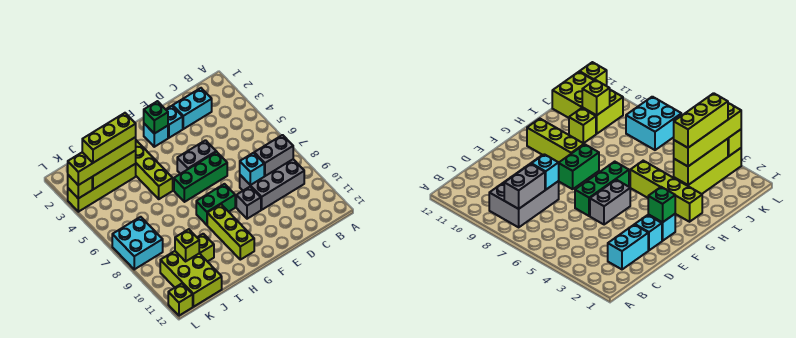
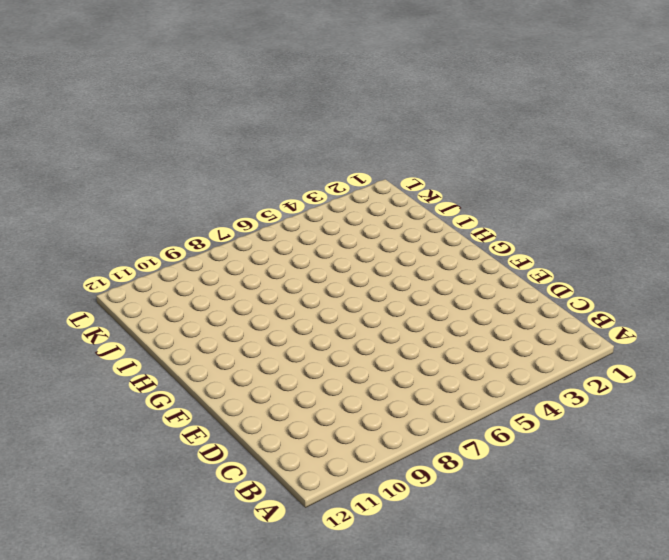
none -> grey 2x3 brick [240,159,304,210]
none -> cyan 1x2 brick [173,88,212,129]
none -> cyan 1x1 brick [166,106,183,138]

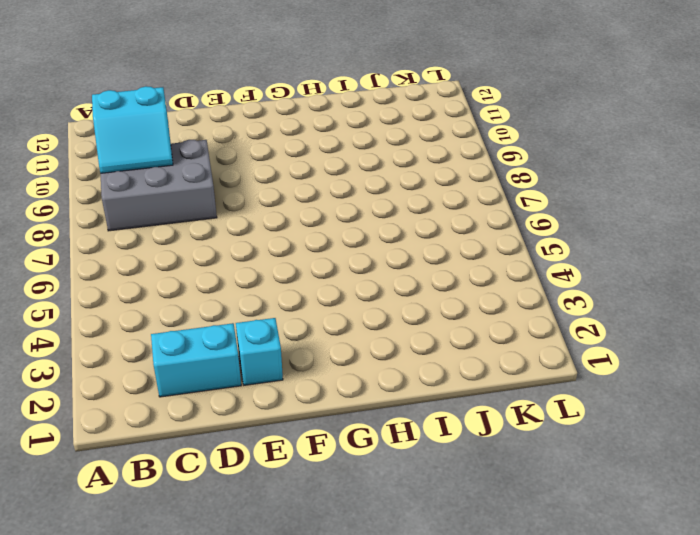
cyan 2x2 slope [92,86,173,173] -> none
none -> grey 1x2 brick [177,140,216,174]
none -> green 1x3 brick [174,152,227,202]
none -> grey 1x1 brick [236,187,261,219]

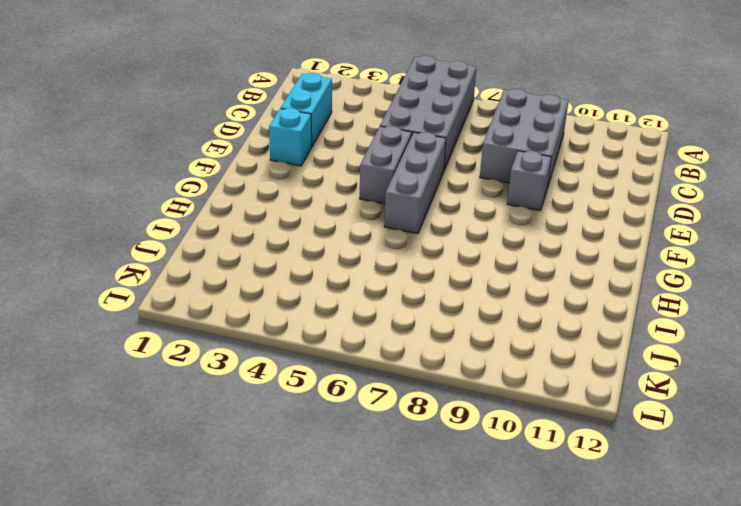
grey 2x4 brick [380,56,476,170] -> none
grey 1x3 brick [384,132,446,234] -> green 1x3 brick [174,152,227,202]
none -> cyan 1x1 brick [144,124,168,147]
none -> green 1x2 brick [196,184,235,225]
none -> lime 1x3 brick [207,204,254,260]

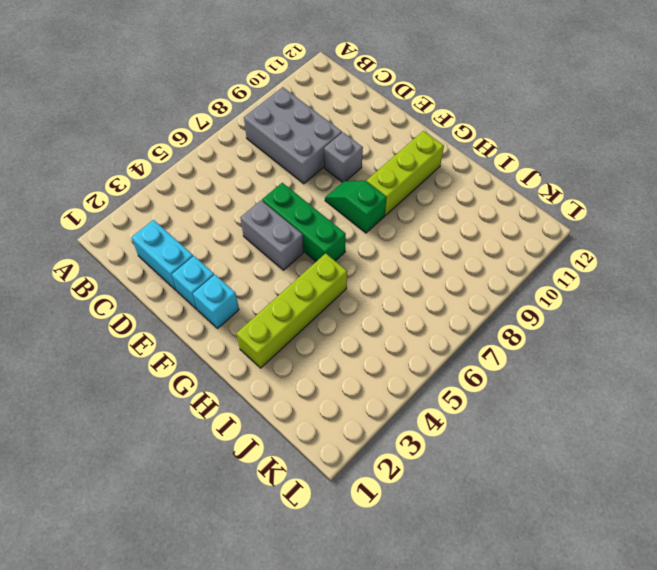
green 1x2 slope [325,181,387,233] -> green 1x2 brick [196,184,235,225]
none -> lime 1x4 brick [68,164,136,212]
none -> lime 1x1 brick [197,234,214,262]
none -> lime 2x3 brick [160,251,222,307]

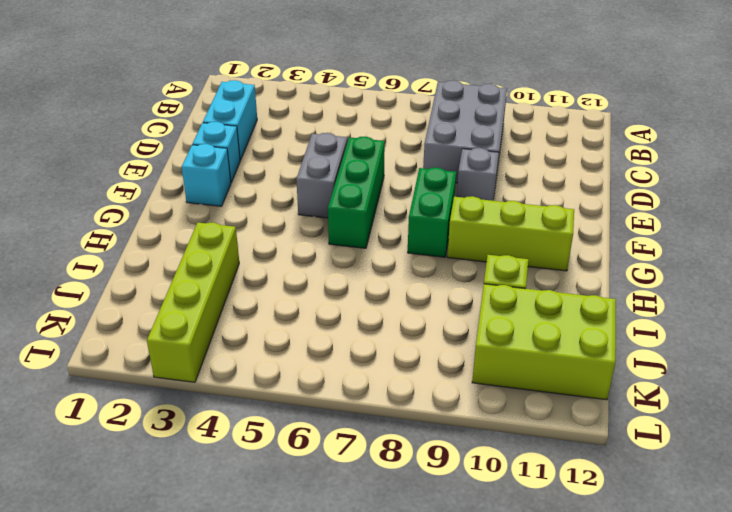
none -> lime 1x4 brick [136,140,173,199]
none -> cyan 2x2 brick [112,217,163,269]
none -> lime 1x1 brick [168,284,193,316]

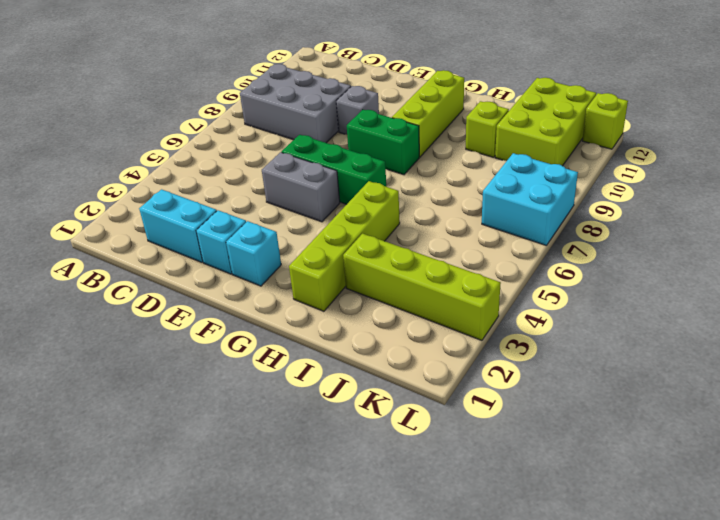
none -> grey 1x2 brick [254,135,293,176]
none -> cyan 1x1 brick [240,153,264,185]
none -> green 1x1 brick [144,101,168,134]

